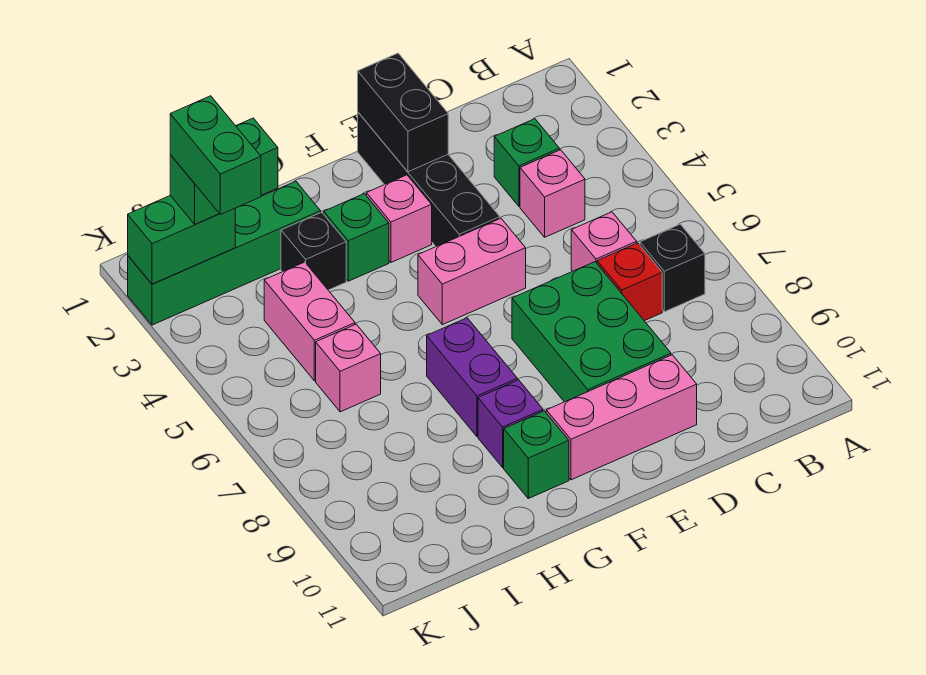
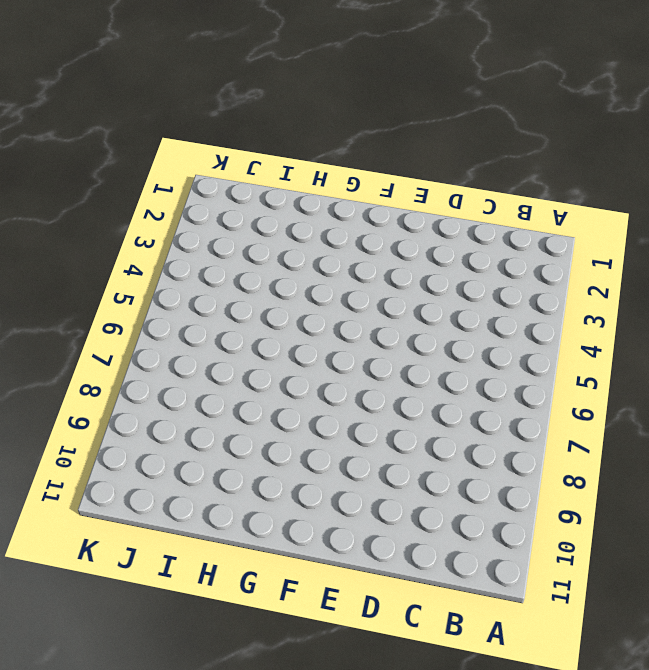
none -> black 1x1 brick [640,224,705,312]
none -> green 1x1 brick [494,119,559,206]
none -> pink 1x1 brick [520,150,585,237]

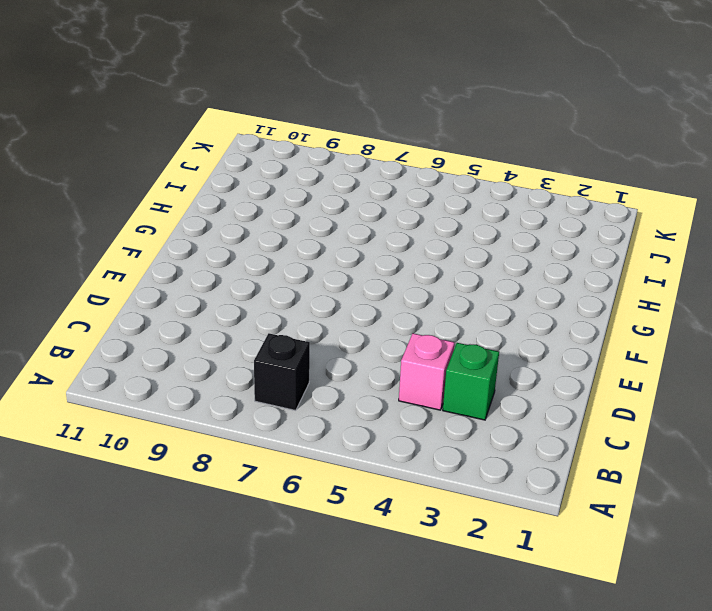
none -> pink 1x1 brick [571,212,637,271]
none -> red 1x1 brick [597,243,662,321]
none -> green 2x3 brick [512,262,671,402]

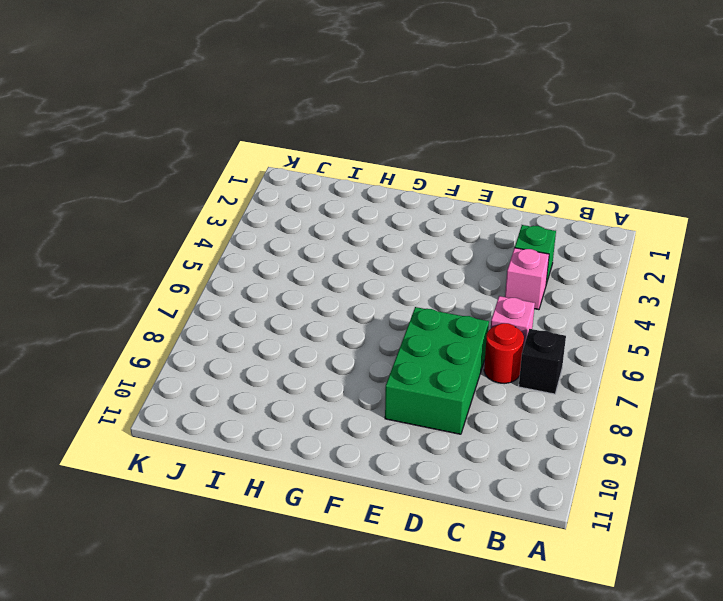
red 1x1 round brick [484,323,524,384] -> red 1x1 brick [597,243,662,321]
none -> pink 1x3 brick [546,355,697,480]
none -> black 1x4 brick [358,112,500,247]
none -> pink 1x2 brick [418,218,526,325]

